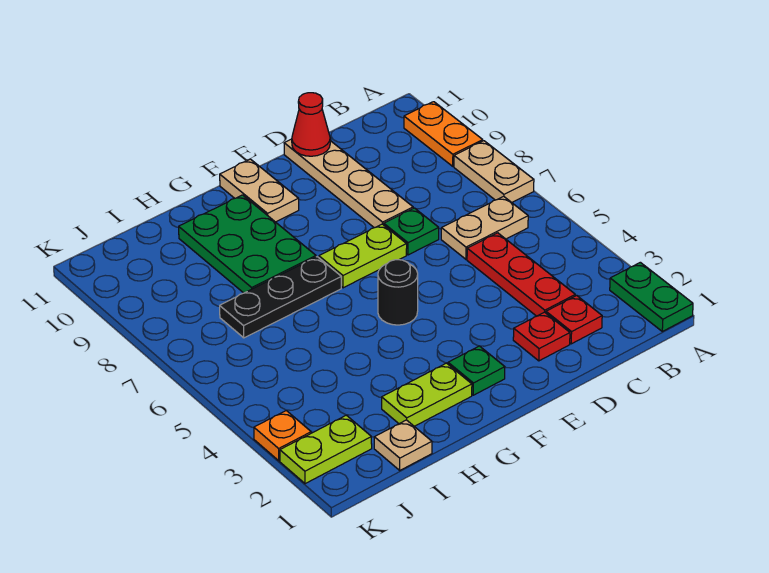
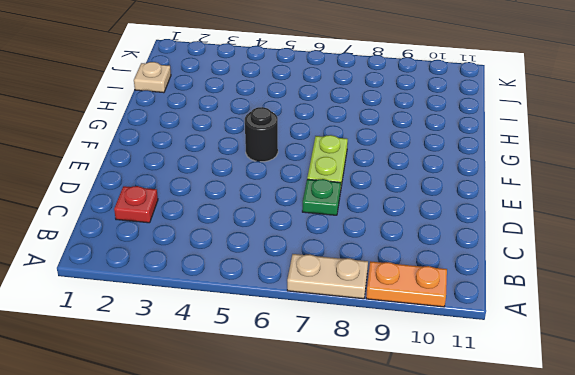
none -> green 1x2 plate [610,262,693,331]
none -> tan 1x2 plate [441,196,528,259]
none -> red 1x3 plate [467,233,575,316]

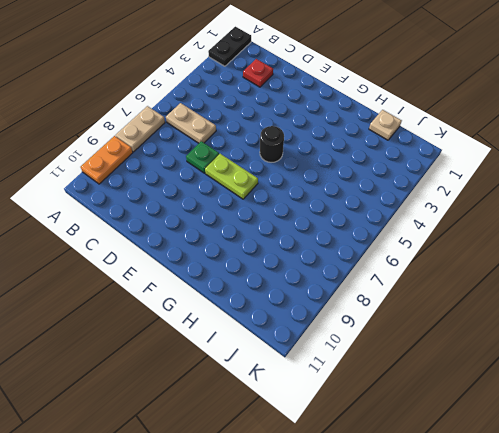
black 1x2 plate [208,27,251,66] -> green 1x2 plate [610,262,693,331]
none -> red 1x3 plate [467,233,575,316]
none -> red 1x1 plate [513,312,570,361]
none -> tan 1x4 plate [284,139,413,228]

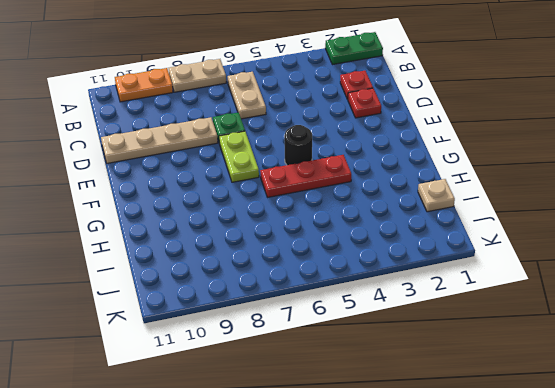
red 1x3 plate [260,155,351,197] -> red 1x3 plate moved to [467,233,575,316]
none -> green 1x1 plate [448,346,505,395]
none -> tan 1x2 plate [220,159,299,222]
none -> lime 1x2 plate [382,363,472,426]

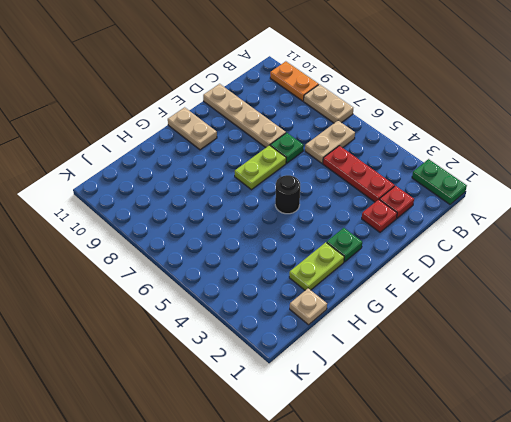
none -> black 1x3 plate [220,257,341,338]
none -> green 2x3 plate [179,195,316,293]
none -> lime 1x2 plate [280,415,372,484]

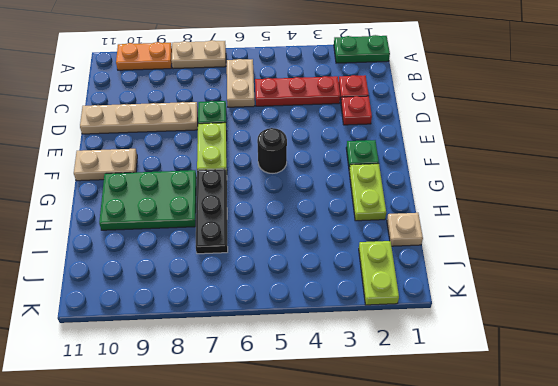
none -> orange 1x1 plate [254,411,311,461]
none -> red 1x1 cone [292,93,330,156]

